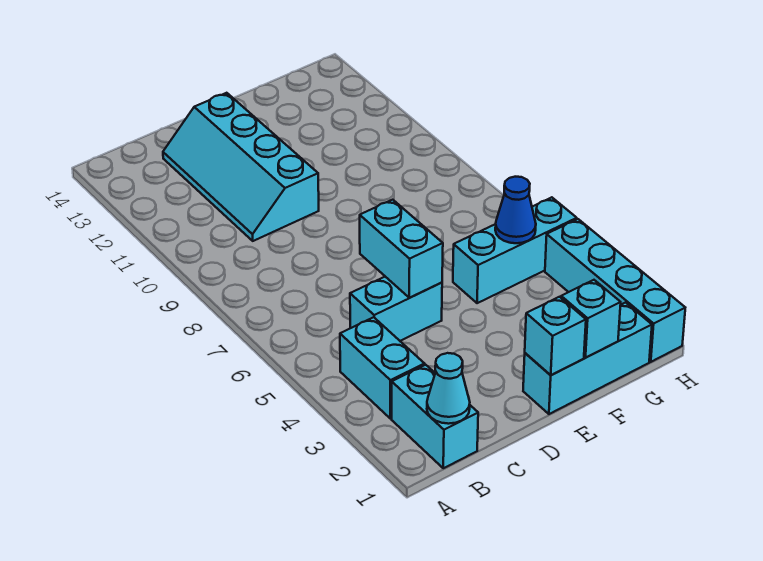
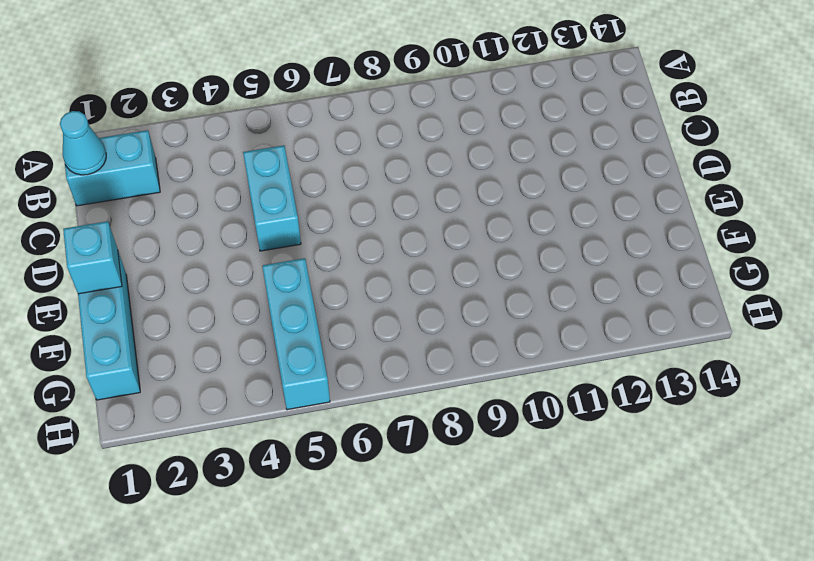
none -> cyan 1x2 brick [340,317,425,419]
none -> cyan 2x4 slope [163,93,319,241]
none -> cyan 1x4 brick [545,219,685,362]

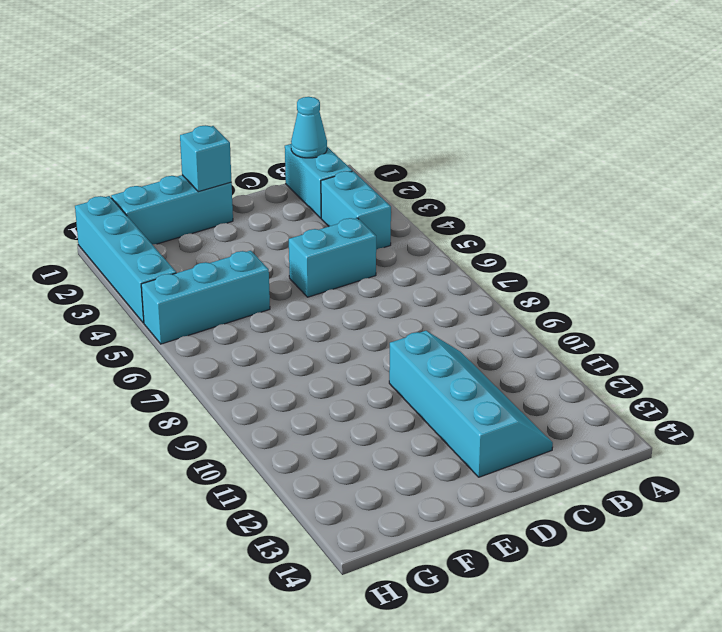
none -> cyan 1x2 brick [360,200,443,298]
none -> cyan 1x1 brick [561,280,621,358]
none -> blue 1x1 cone [495,177,536,243]

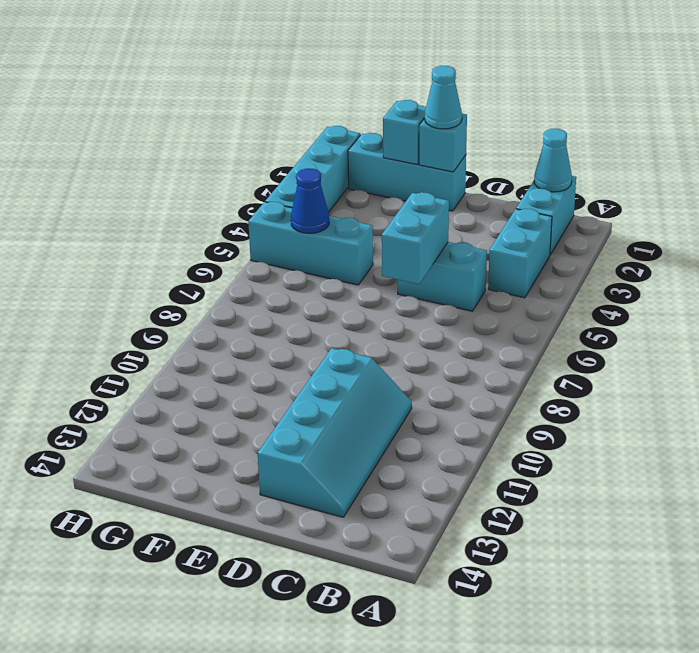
cyan 1x1 cone [425,66,462,129] -> none

